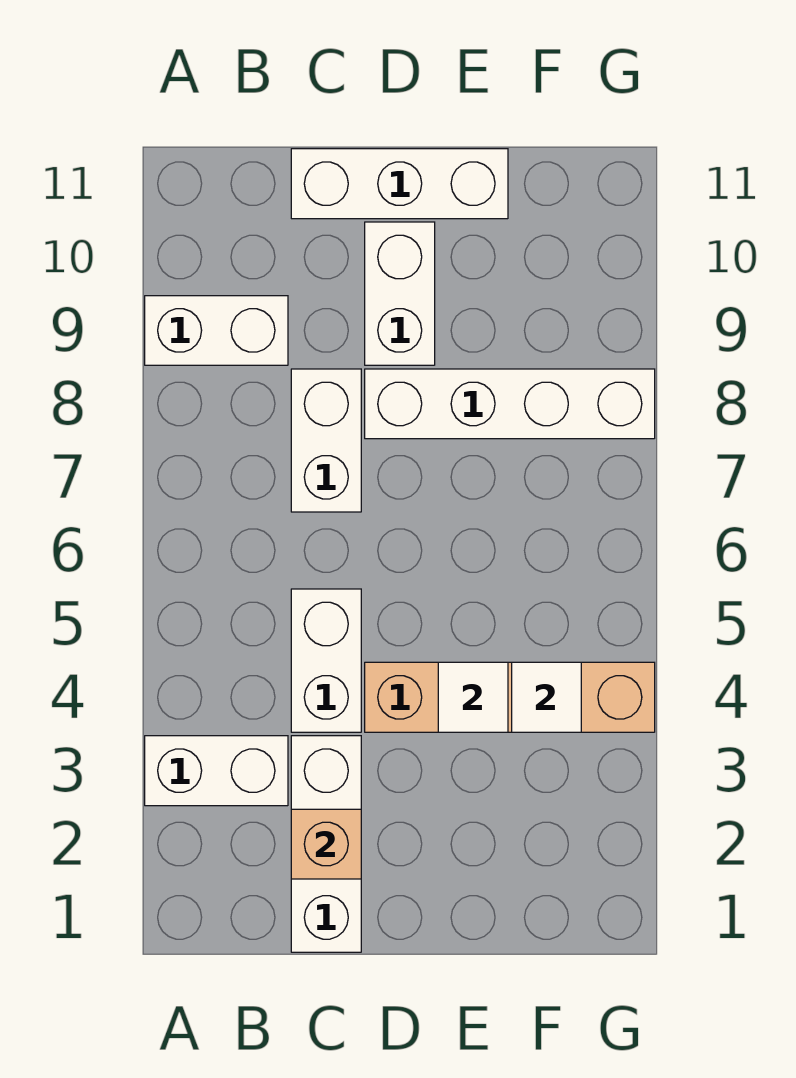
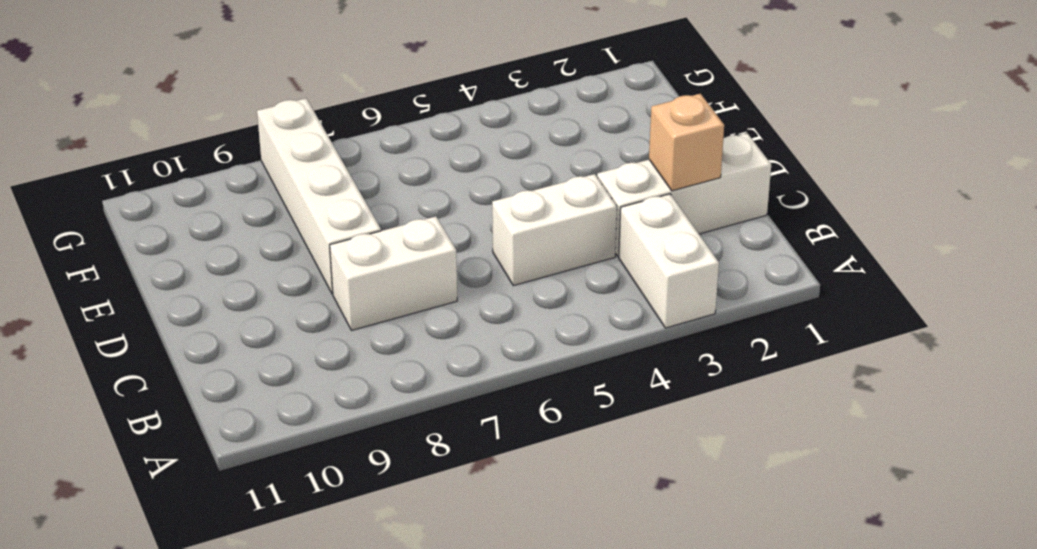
none -> white 1x2 brick [145,296,288,365]
none -> white 1x3 brick [291,149,508,219]
none -> tan 1x4 brick [365,662,655,732]

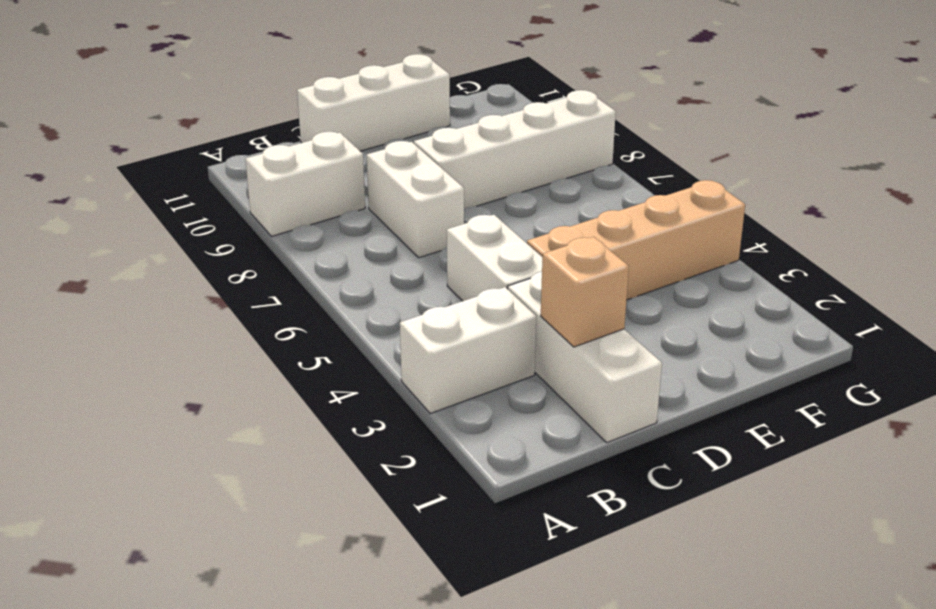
none -> white 1x2 brick [365,222,435,365]
none -> white 1x1 tile [438,662,508,732]
none -> white 1x1 tile [512,662,581,732]

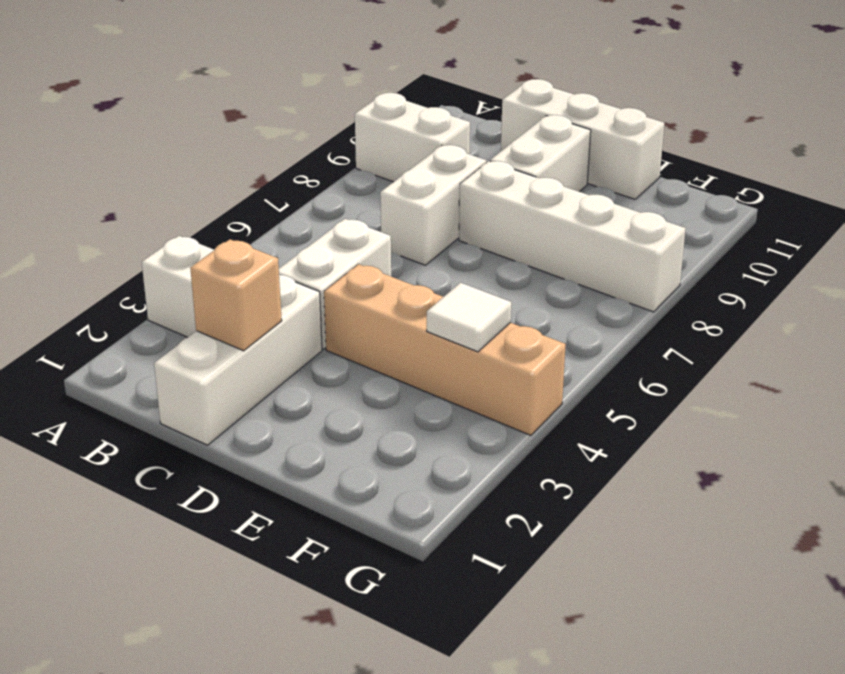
none -> white 1x1 tile [438,662,508,732]

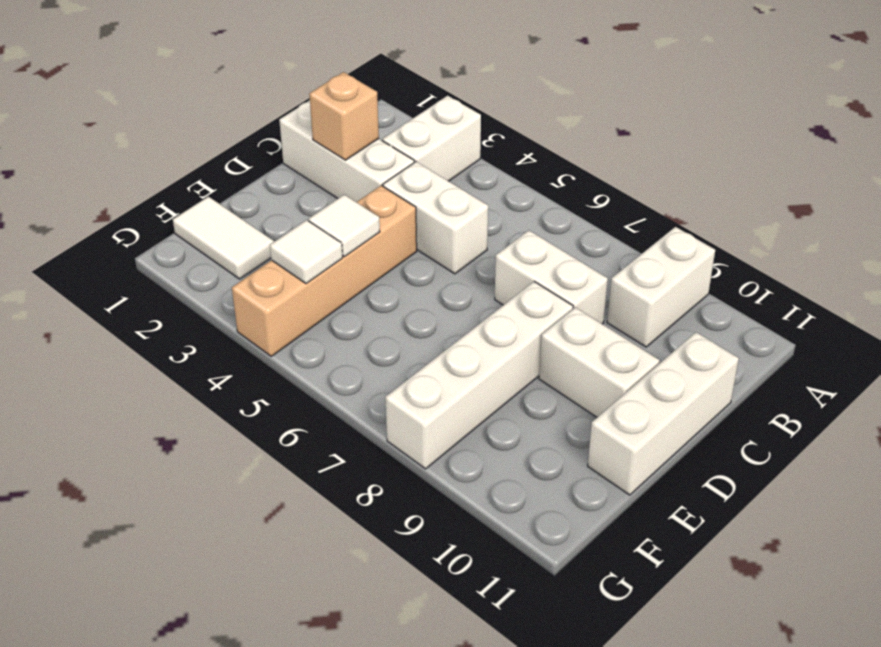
white 1x2 tile [173,197,274,279] -> none

